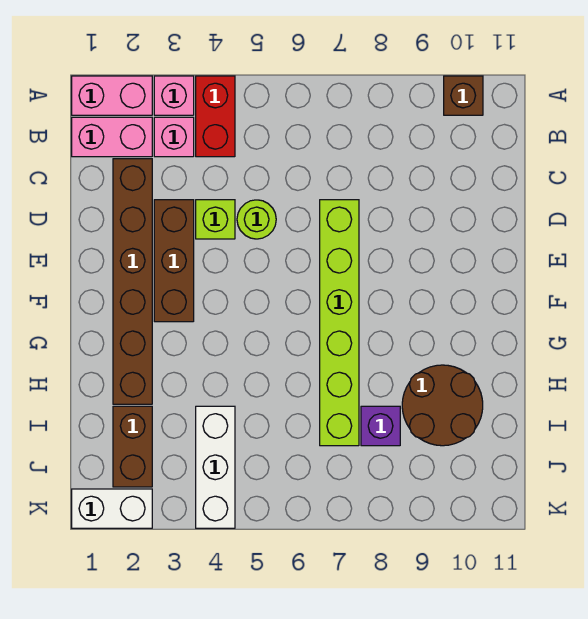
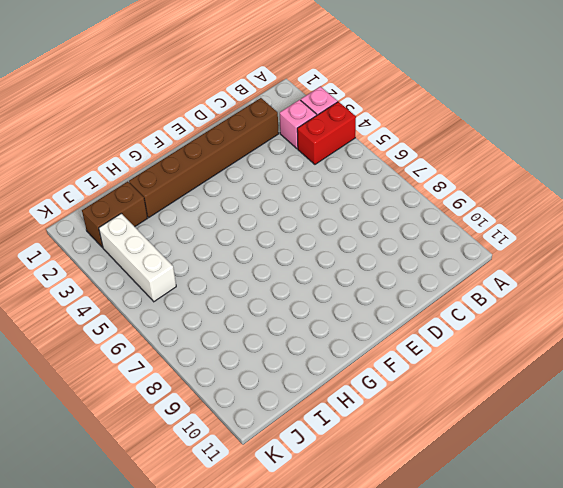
white 1x3 brick [99,213,176,302] -> white 1x3 brick turned to [196,406,235,528]
none -> pink 1x2 brick [72,76,152,115]
none -> brown 1x1 brick [444,76,483,115]
none -> pink 1x2 brick [72,117,152,157]

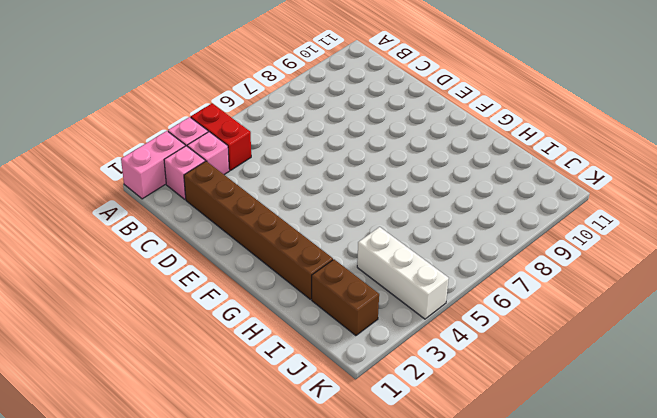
pink 1x1 brick [164,146,205,200] -> pink 1x2 brick [72,117,152,157]
none -> brown 1x1 brick [444,76,483,115]
none -> brown 1x3 brick [154,200,194,322]
none -> lime 1x1 brick [196,200,235,239]

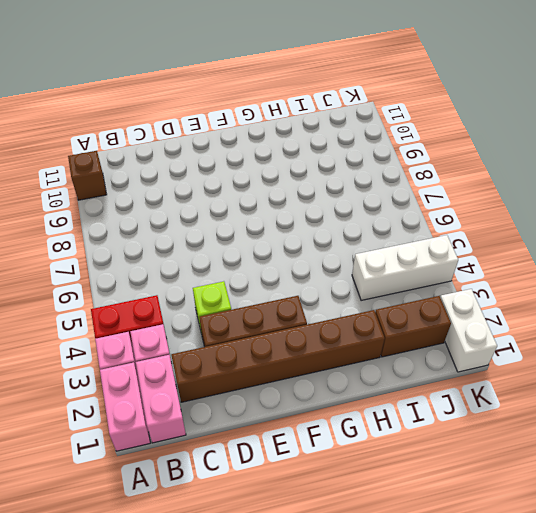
none -> lime 1x1 round brick [237,200,276,239]
none -> lime 1x6 brick [320,200,359,446]
none -> brown 2x2 round brick [402,365,483,446]

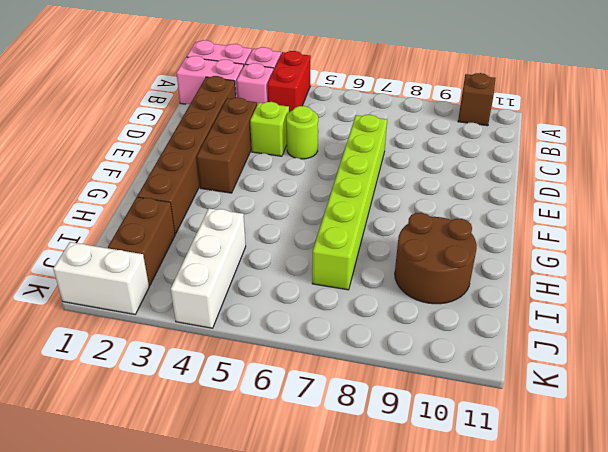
none -> purple 1x1 brick [361,406,400,446]

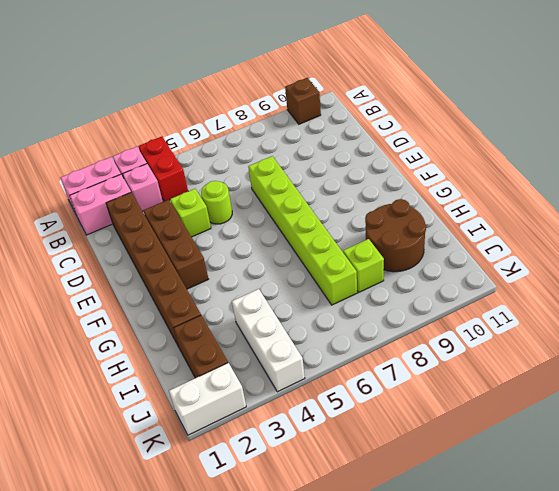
lime 1x1 brick [343,239,384,292] -> purple 1x1 brick [361,406,400,446]

